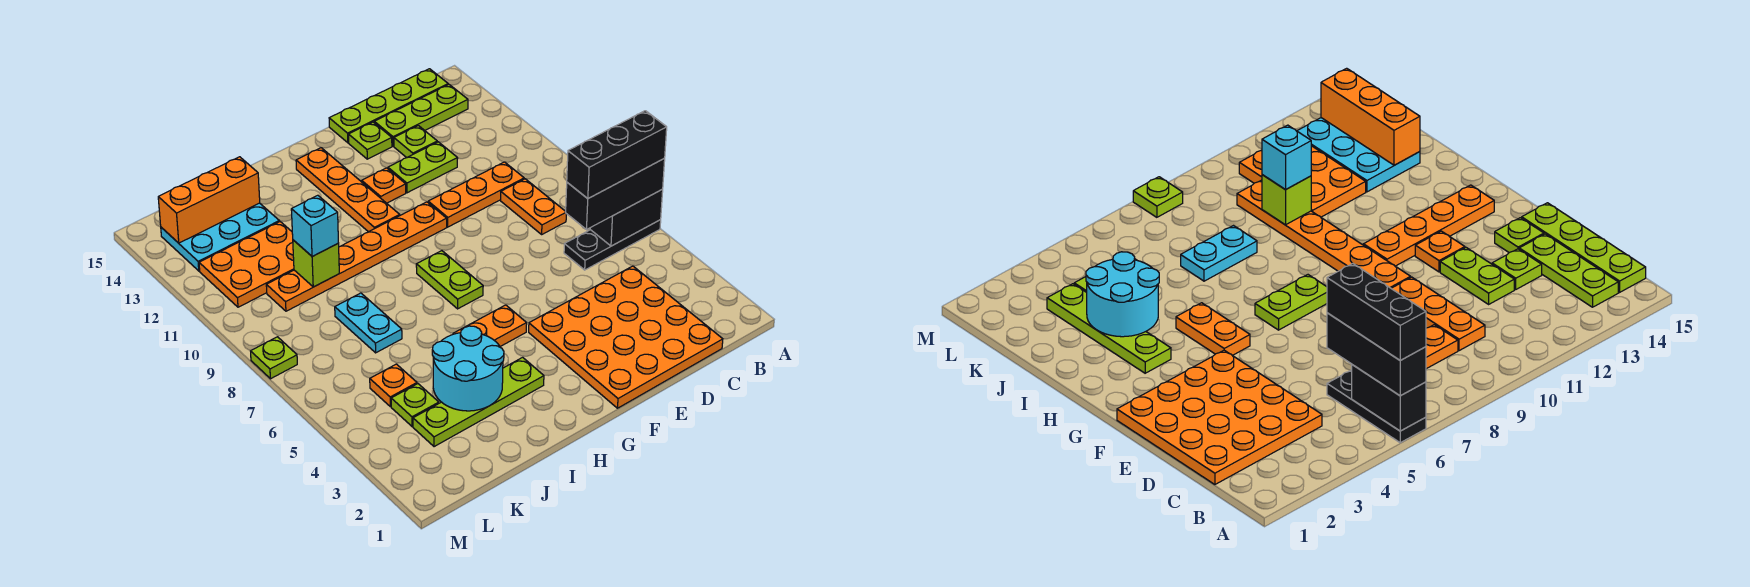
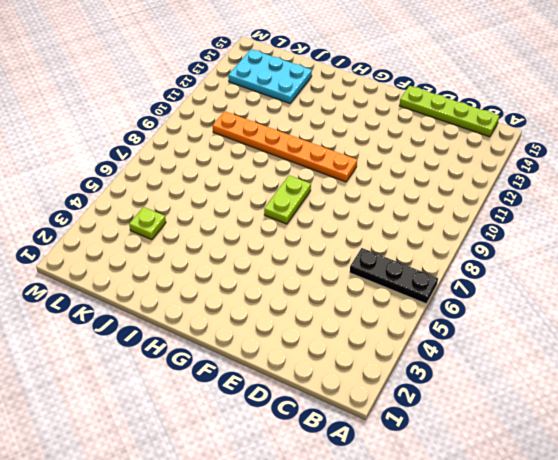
none -> lime 1x3 plate [374,84,468,146]
none -> orange 4x4 plate [529,266,723,408]
none -> orange 1x2 plate [501,179,566,234]

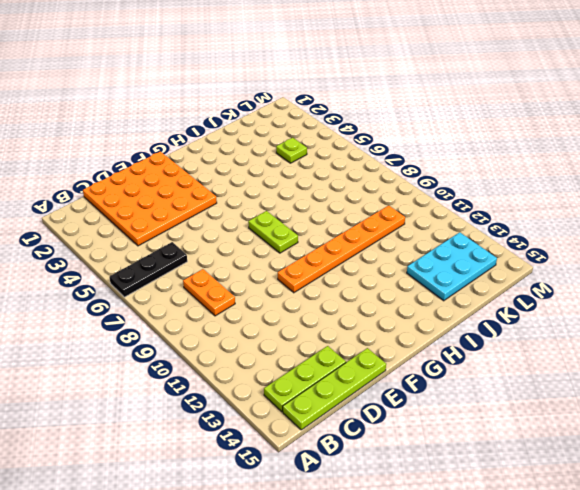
none -> orange 1x3 plate [428,162,524,227]
none -> lime 1x2 plate [388,142,458,193]
none -> lime 1x1 plate [394,126,437,158]

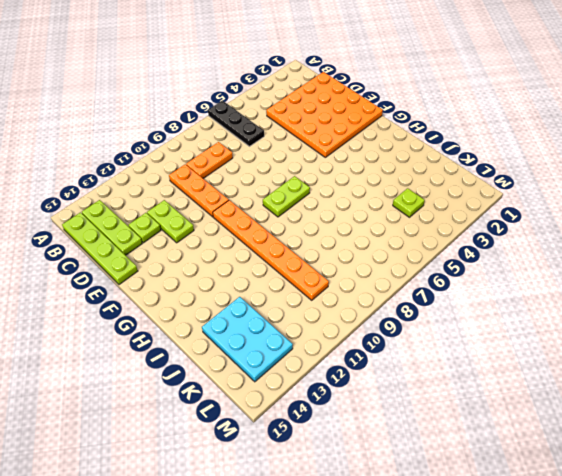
none -> lime 1x1 plate [349,122,392,159]
none -> orange 1x1 plate [362,168,406,203]
none -> orange 1x2 plate [453,305,527,346]

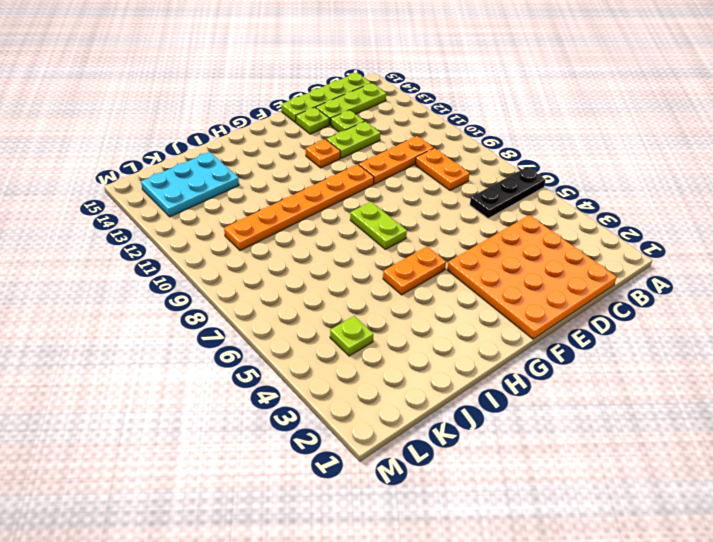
none -> orange 1x4 plate [296,148,400,232]
none -> lime 1x4 plate [413,357,544,447]
none -> cyan 1x2 plate [335,293,402,353]

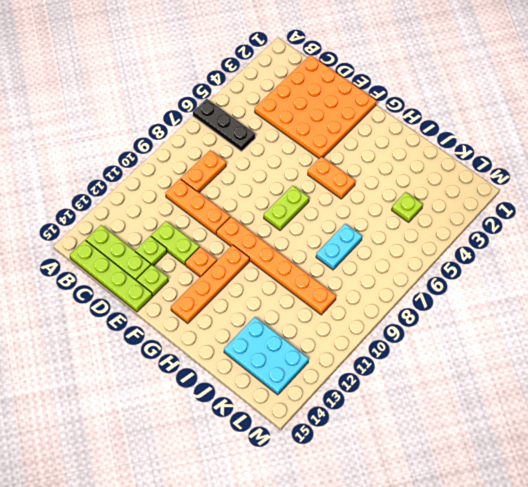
none -> lime 1x4 plate [413,357,544,447]
none -> orange 2x3 plate [199,222,294,307]
none -> orange 1x1 plate [370,364,417,407]

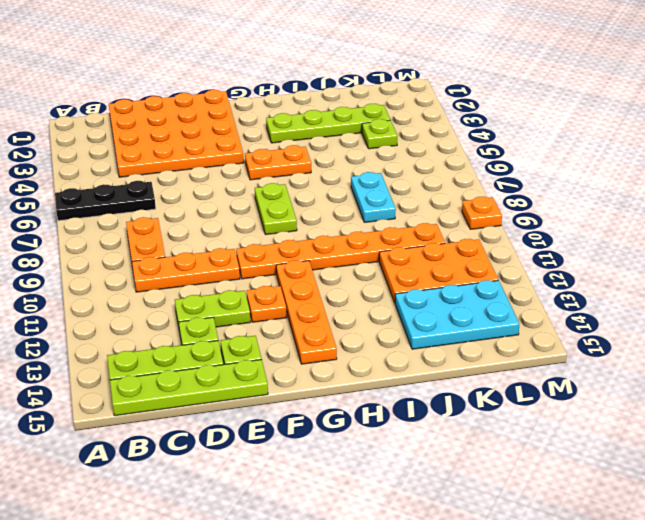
orange 1x1 plate [462,197,502,229] -> orange 1x1 plate moved to [370,364,417,407]
none -> lime 1x1 plate [251,337,297,379]
none -> black 1x2 brick [590,189,663,246]
none -> cyan 2x2 round brick [432,326,504,411]

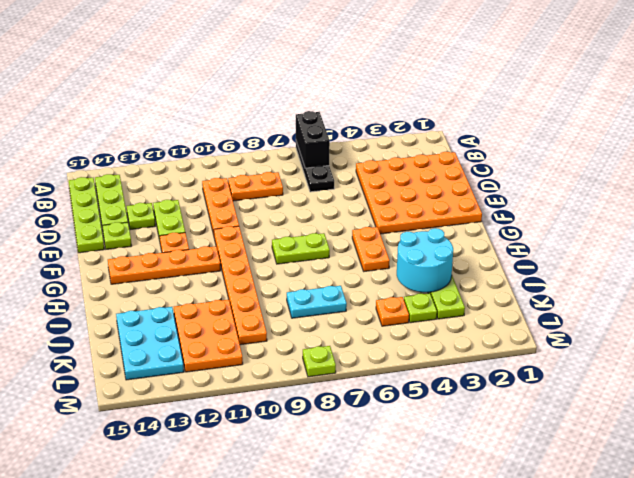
none -> lime 1x1 brick [293,240,339,287]
none -> orange 1x3 brick [158,157,260,243]
none -> black 1x3 brick [566,159,665,230]

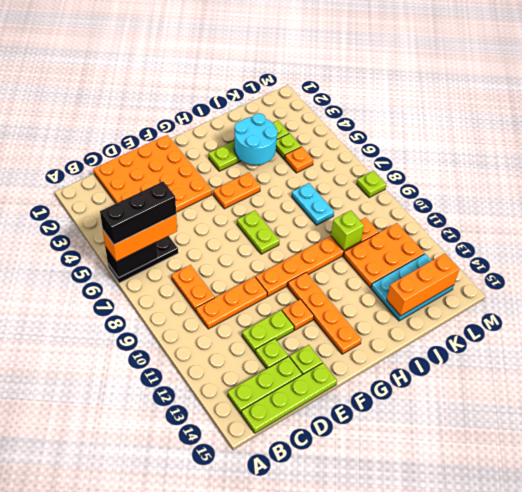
orange 1x3 brick [103,215,177,262] -> black 1x3 brick [566,159,665,230]
none -> cyan 1x1 brick [291,195,338,257]

